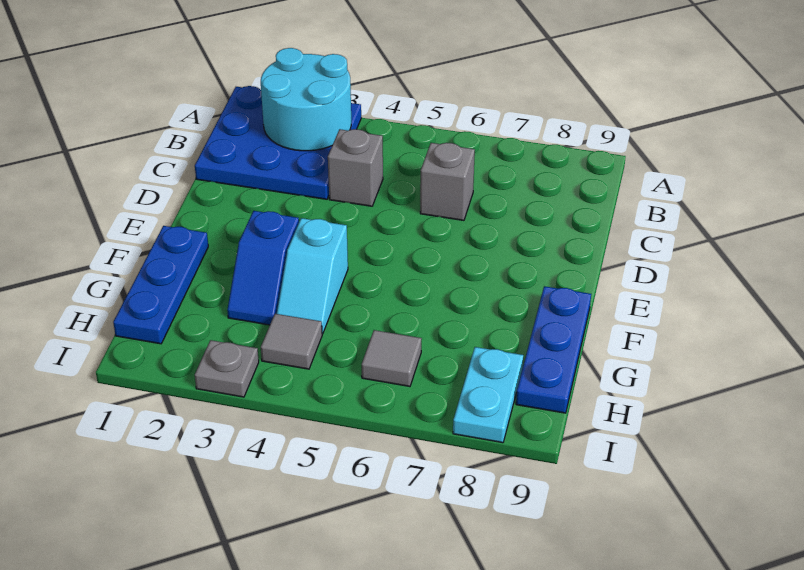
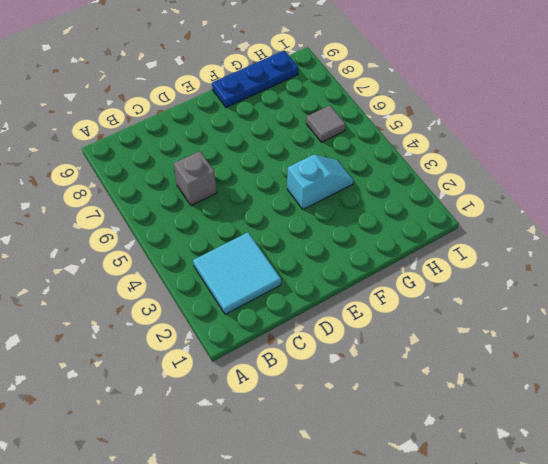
cyan 2x2 tile [193,233,281,314] -> blue 3x3 plate [195,86,361,199]
none -> grey 1x1 brick [328,129,383,206]
none -> blue 1x3 plate [113,226,208,344]
none -> blue 1x2 slope [227,211,299,325]

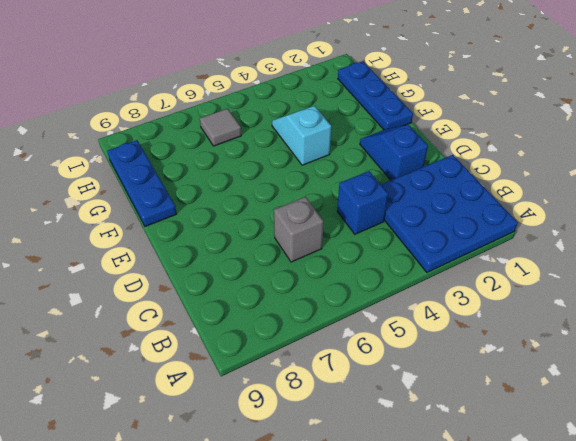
blue 1x1 brick [337,171,388,234] -> grey 1x1 brick [328,129,383,206]
blue 1x2 slope [360,125,428,180] -> blue 1x2 slope moved to [227,211,299,325]
none -> grey 1x1 tile [261,314,322,369]
none -> cyan 1x2 plate [453,347,523,443]
none -> grey 1x1 plate [195,340,259,397]

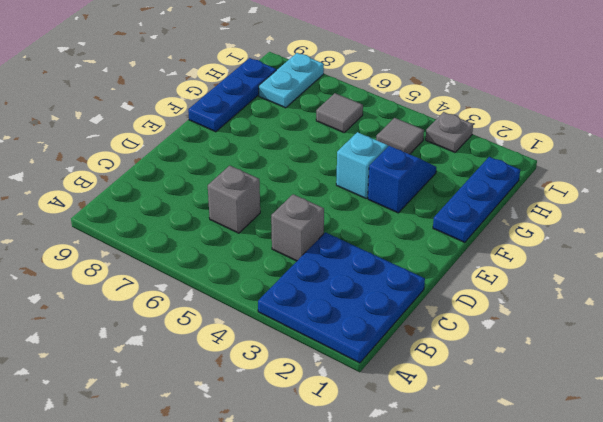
none -> cyan 2x2 round brick [261,48,351,151]

